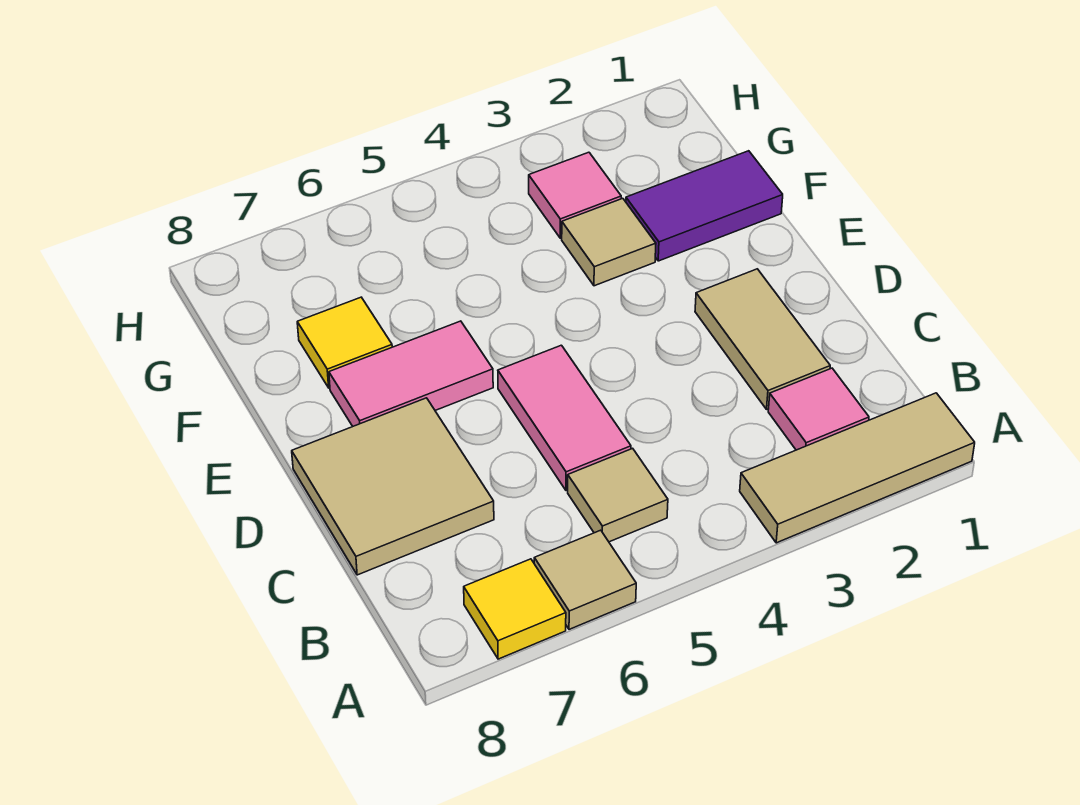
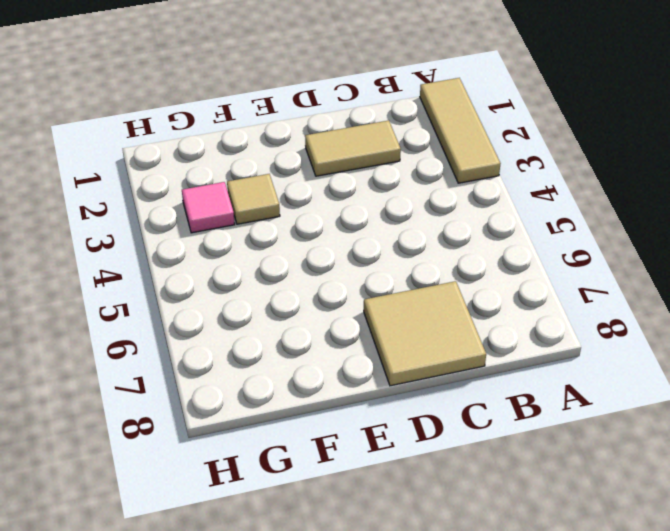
none -> tan 1x1 tile [534,530,636,629]
none -> yellow 1x1 tile [464,559,566,659]
none -> pink 1x1 tile [768,368,869,450]

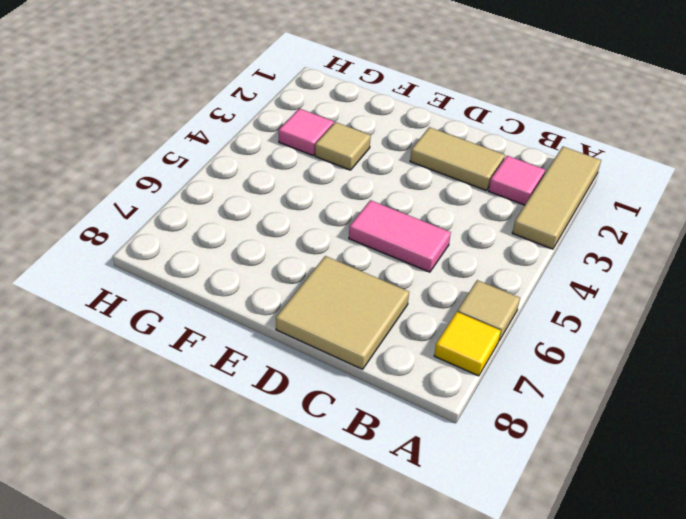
none -> tan 1x1 tile [568,448,668,542]
none -> pink 1x2 tile [329,321,493,426]
none -> purple 1x2 tile [626,151,783,261]

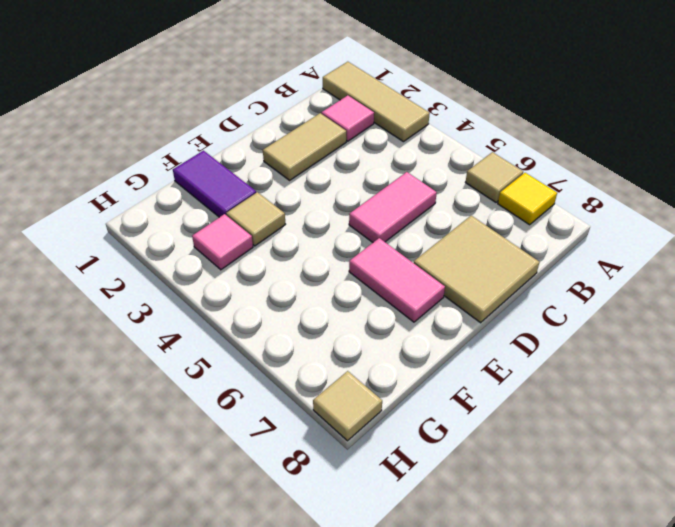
tan 1x1 tile [313,371,382,441] -> tan 1x1 tile moved to [568,448,668,542]
none -> yellow 1x1 tile [297,297,392,388]

